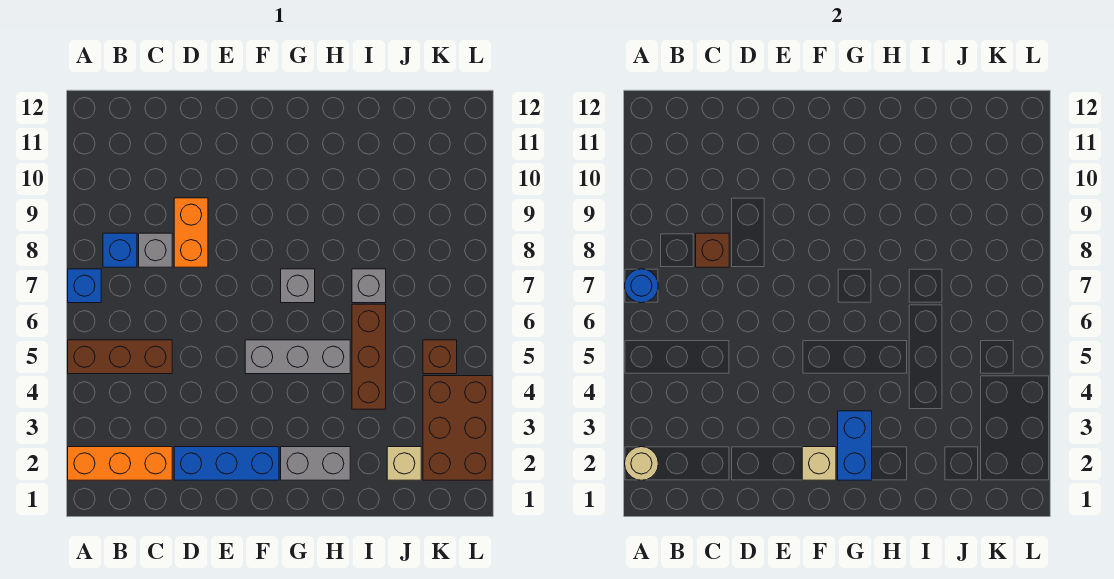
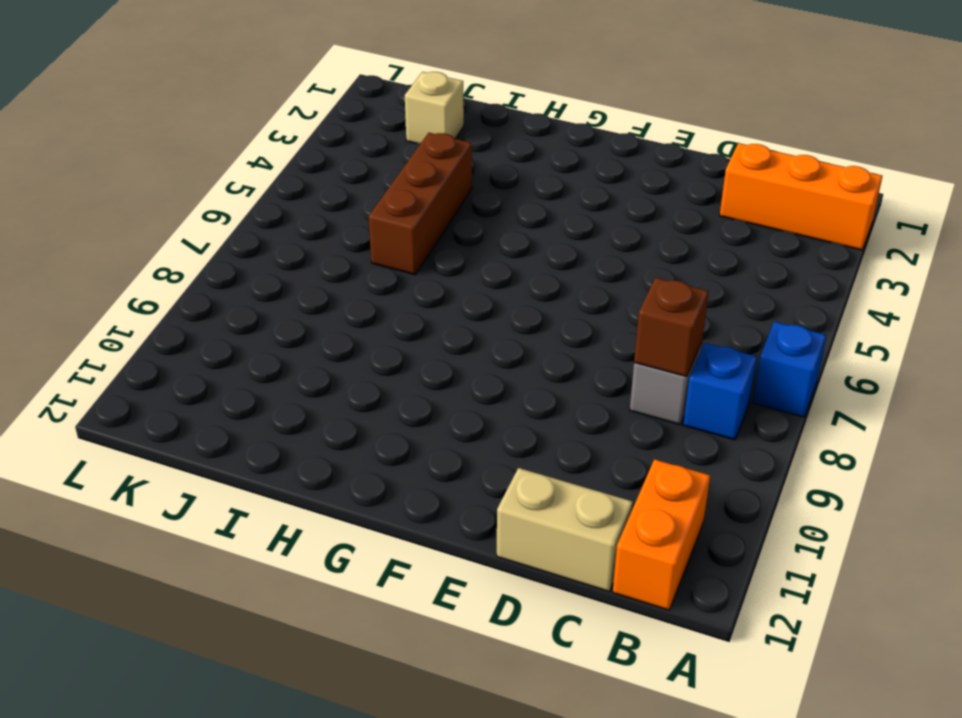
orange 1x2 brick [613,459,710,610] -> orange 1x2 brick moved to [174,198,208,267]
tan 1x2 brick [497,468,633,592] -> none
none -> brown 1x3 brick [68,340,172,374]
none -> blue 1x3 brick [174,447,279,480]
none -> grey 1x3 brick [245,340,350,374]

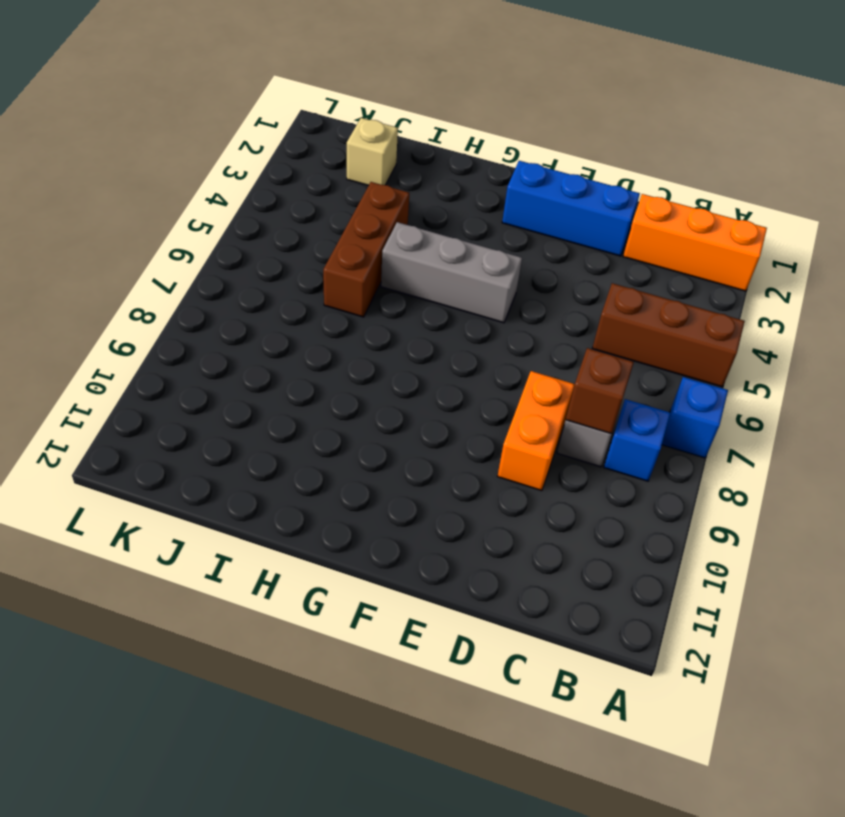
none -> grey 1x2 brick [281,447,350,480]
none -> grey 1x1 brick [281,269,315,303]
none -> grey 1x1 brick [352,269,386,303]

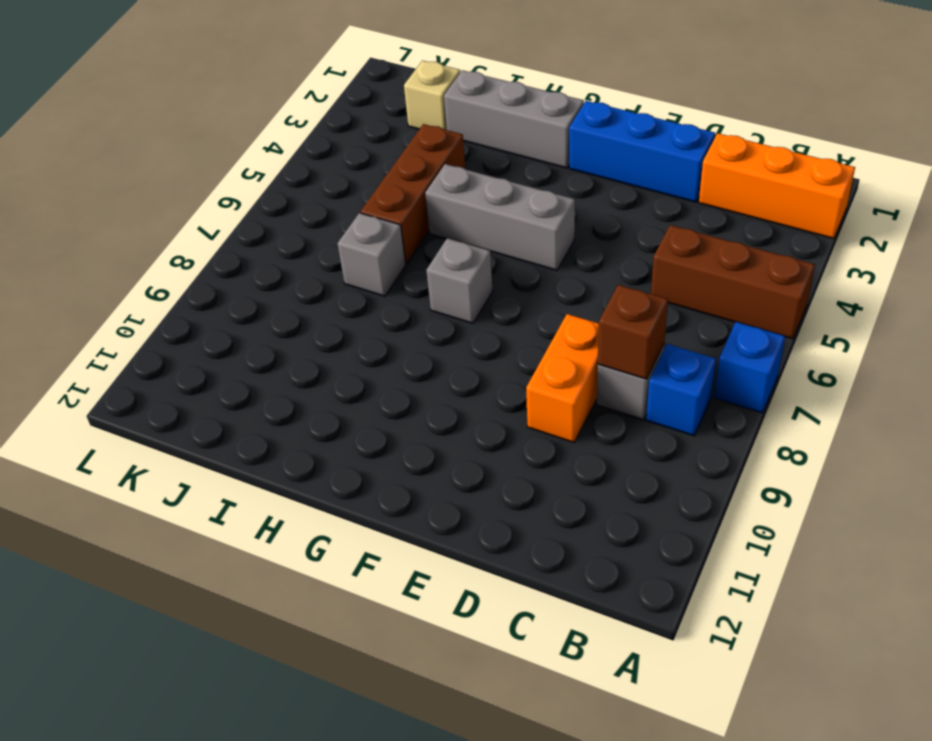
grey 1x3 brick [444,70,584,168] -> grey 1x2 brick [281,447,350,480]
none -> brown 2x3 brick [423,376,492,480]
none -> brown 1x1 brick [423,340,457,374]
none -> tan 1x1 round brick [625,447,658,480]

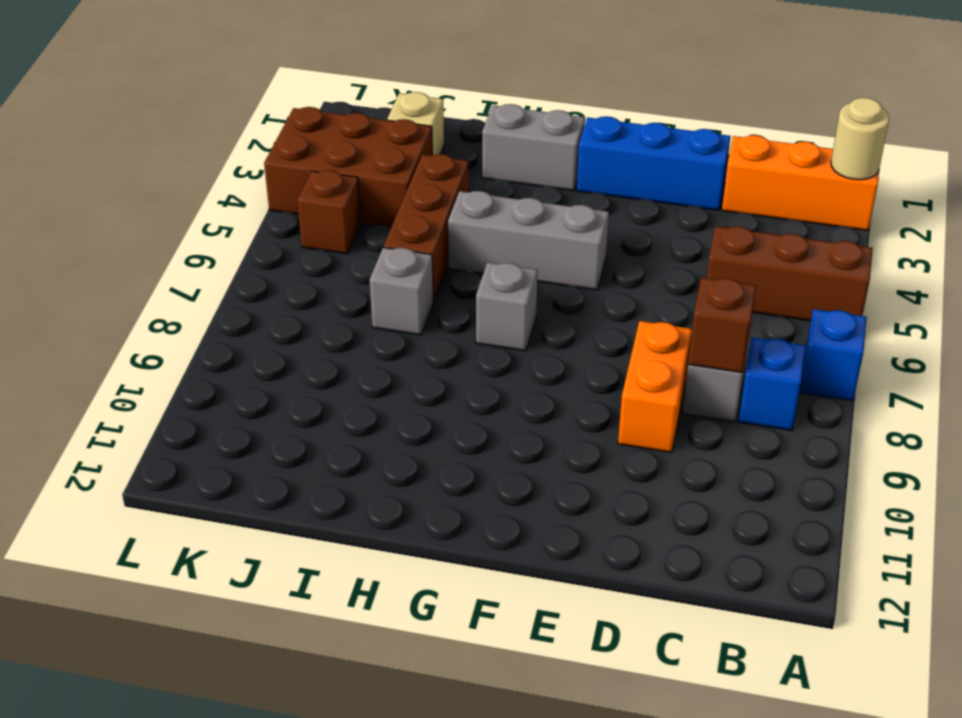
brown 2x3 brick [264,107,432,227] -> brown 2x3 brick turned to [423,376,492,480]
none -> blue 1x1 round brick [625,269,658,303]
none -> tan 1x1 brick [802,447,836,480]
none -> blue 1x2 brick [838,411,872,480]

